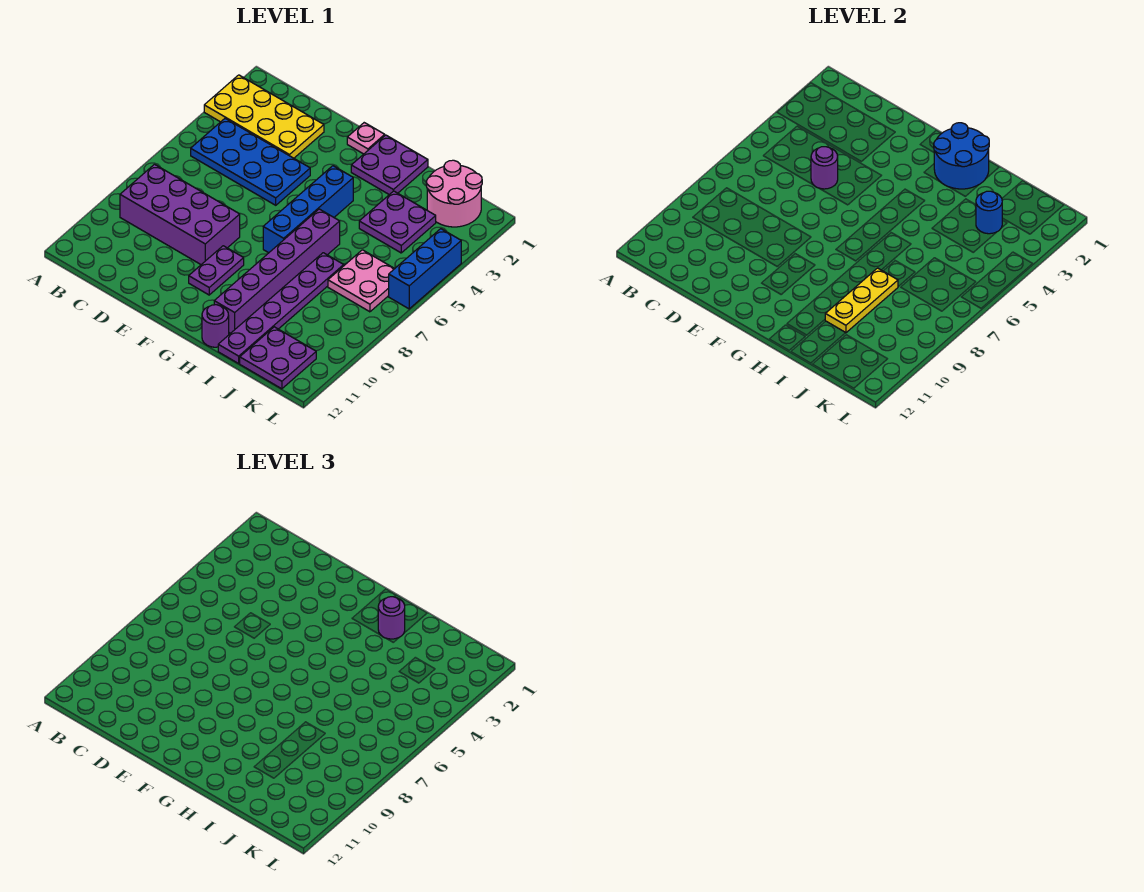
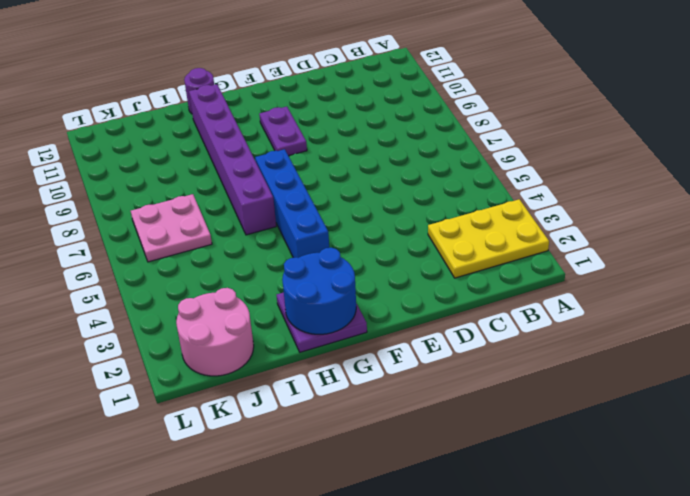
yellow 2x3 plate [428,199,549,278] -> yellow 2x4 plate [204,75,324,158]
none -> blue 2x4 plate [191,119,310,205]
none -> purple 2x4 brick [120,164,240,265]
none -> pink 1x1 plate [347,123,385,154]

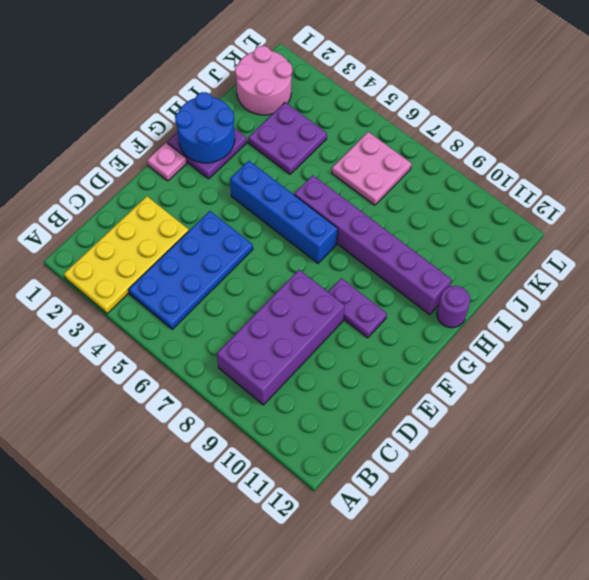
none -> purple 1x6 plate [218,253,344,363]
none -> purple 2x2 plate [240,327,316,389]
none -> blue 1x3 brick [389,229,461,309]

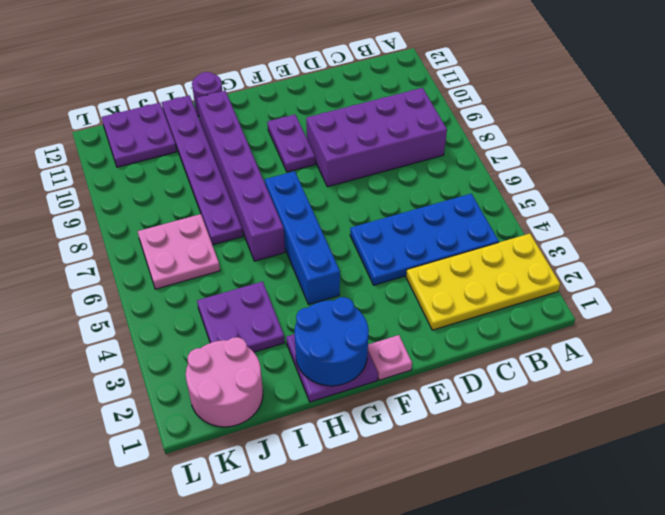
none -> blue 1x3 brick [389,229,461,309]
none -> purple 1x1 round brick [811,147,838,189]
none -> yellow 1x3 plate [825,268,898,333]

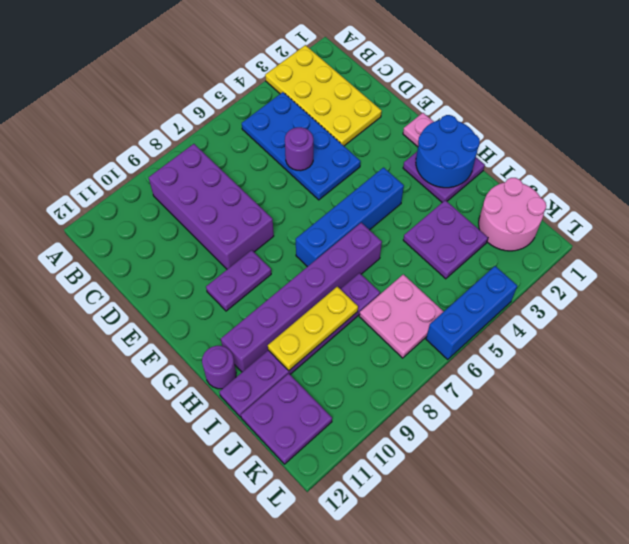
none -> blue 1x1 round brick [976,191,1002,234]
none -> purple 1x1 round brick [378,597,405,639]

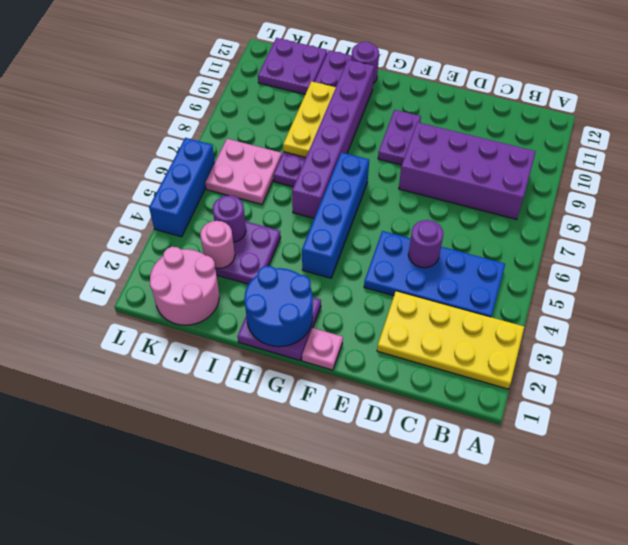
pink 1x1 round brick [200,221,235,268] -> blue 1x1 round brick [976,191,1002,234]
purple 1x1 round brick [213,196,246,242] -> purple 1x1 round brick moved to [378,597,405,639]

